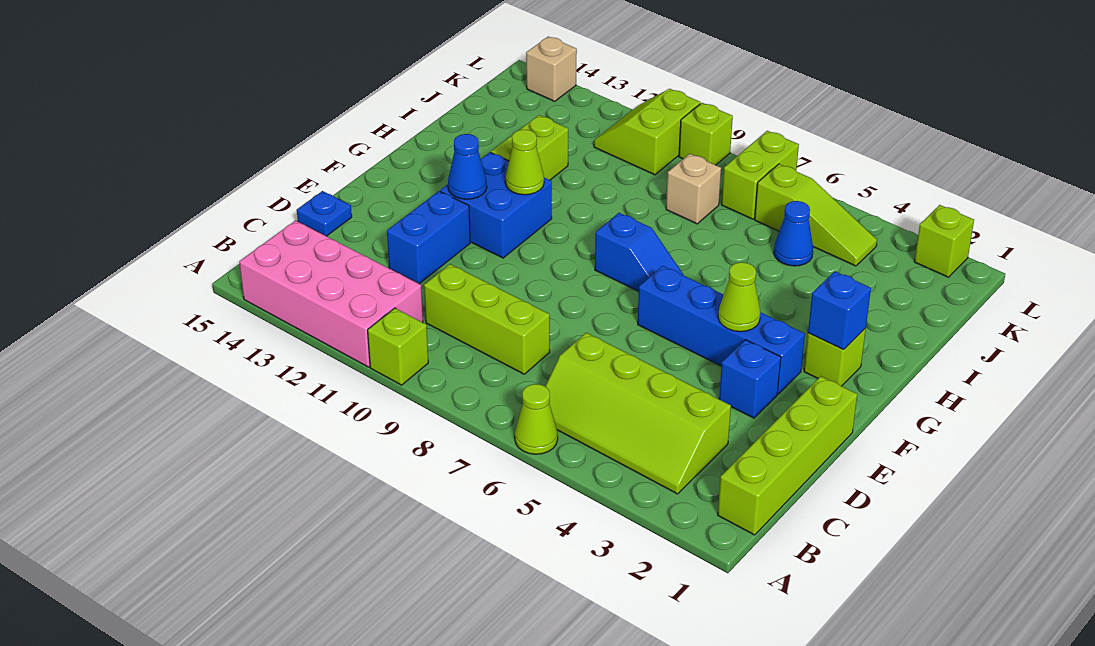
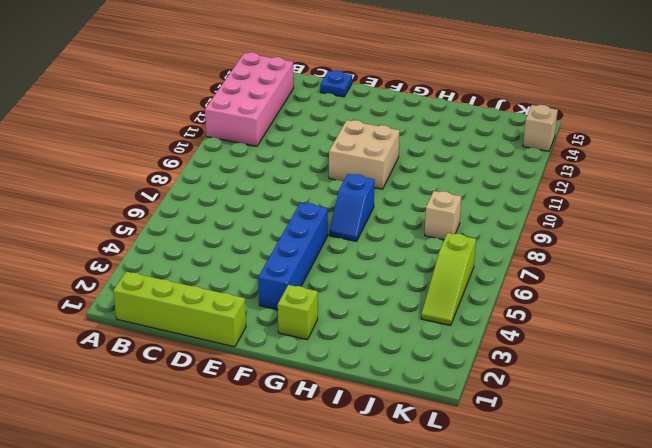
tan 2x2 brick [329,120,400,189] -> blue 2x2 brick [440,152,552,258]
none -> lime 1x1 cone [515,384,558,454]
none -> lime 1x1 brick [368,308,428,385]
none -> lime 2x4 slope [545,333,731,494]

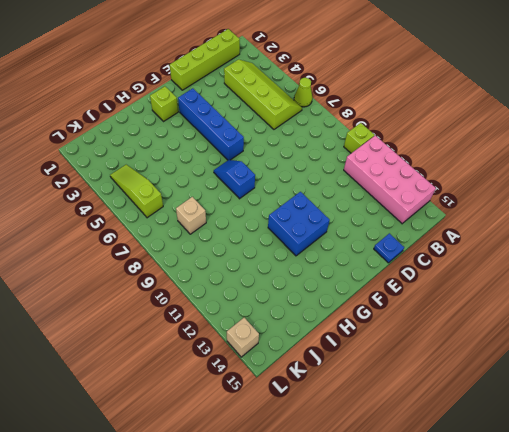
none -> lime 1x3 brick [424,264,550,374]
none -> blue 1x2 brick [387,191,470,284]
none -> blue 1x1 brick [719,340,781,418]

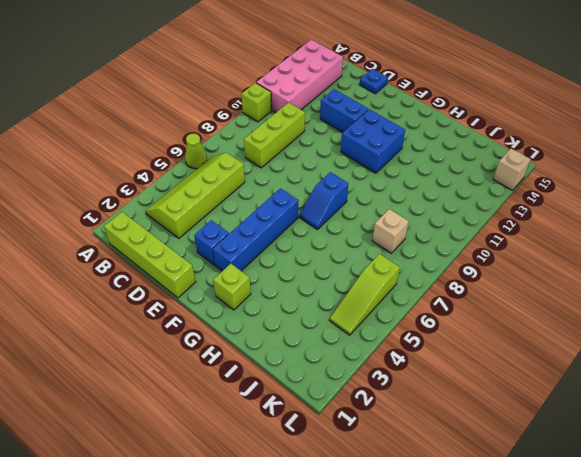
none -> lime 1x2 brick [491,115,568,180]
none -> blue 1x1 cone [774,201,813,266]
none -> lime 1x2 brick [721,131,799,219]

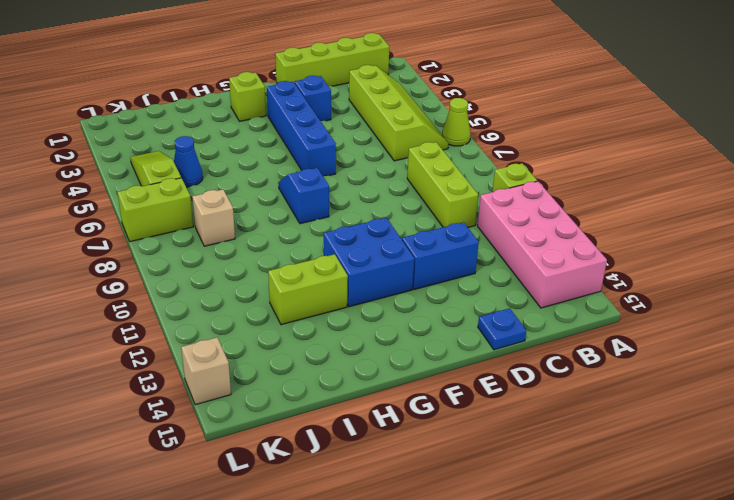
none -> lime 2x2 slope [594,89,700,175]
none -> lime 1x1 brick [914,205,974,277]
none -> lime 1x1 brick [679,103,733,165]

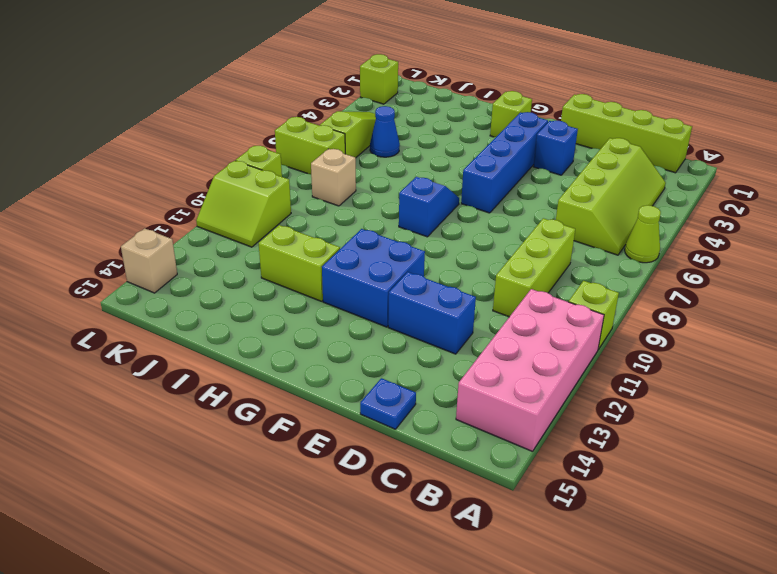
none -> lime 1x1 cone [718,262,761,332]
none -> blue 1x1 cone [448,134,487,199]
none -> blue 1x1 brick [808,271,871,350]

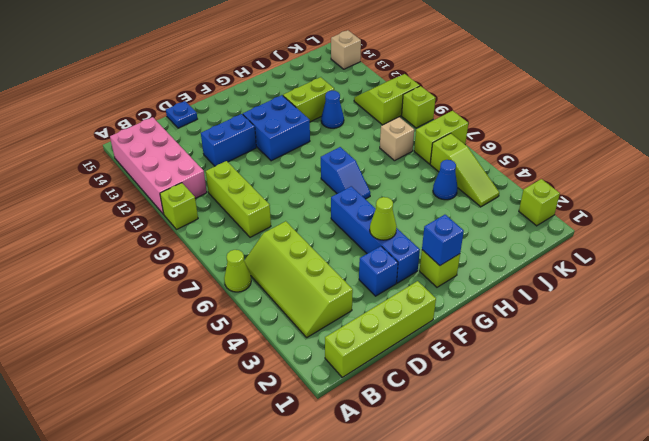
blue 1x1 cone [321,91,344,128] -> blue 1x1 cone moved to [448,134,487,199]
none -> lime 1x1 cone [505,130,544,195]

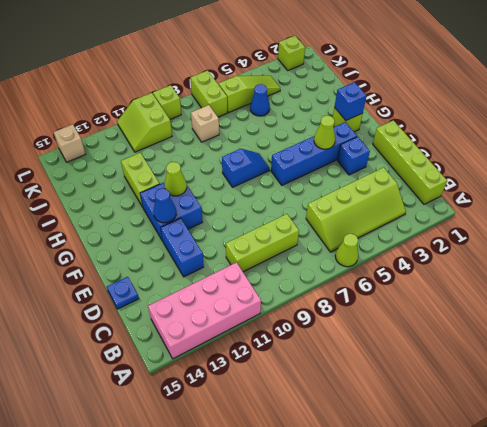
none -> lime 1x1 brick [368,308,428,385]

